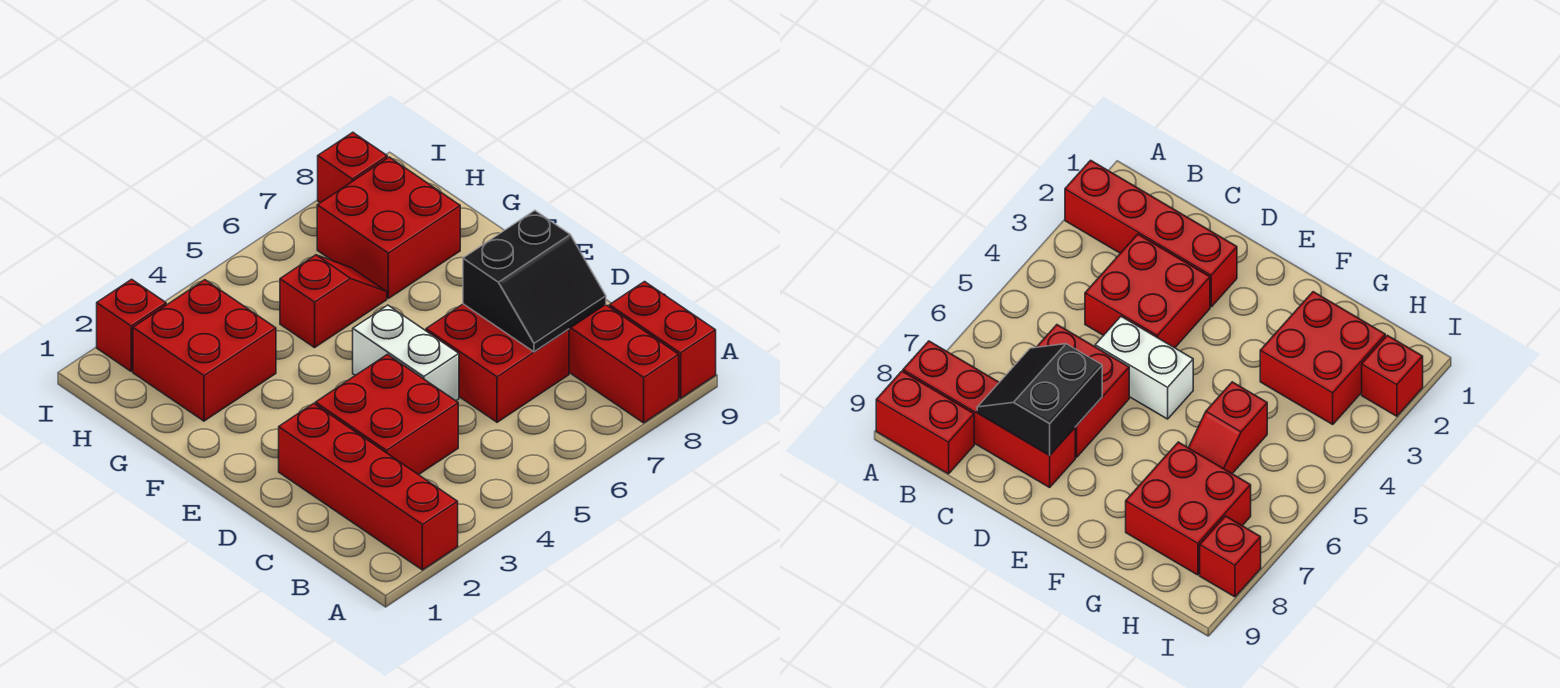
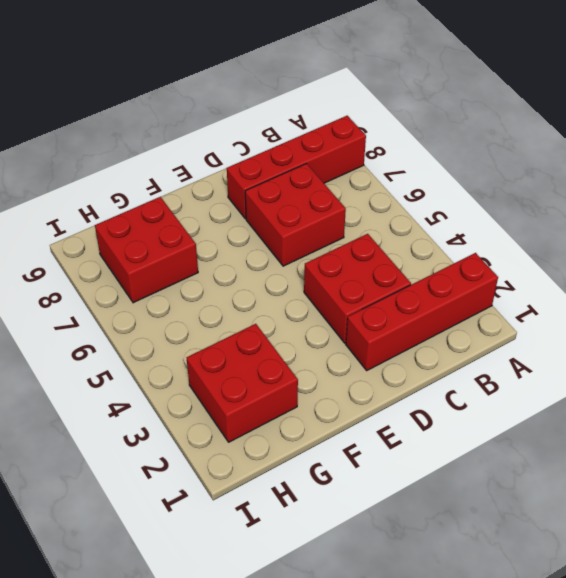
none -> red 1x2 brick [609,282,716,398]
none -> white 1x2 brick [353,305,459,401]
none -> red 1x2 slope [280,255,387,348]

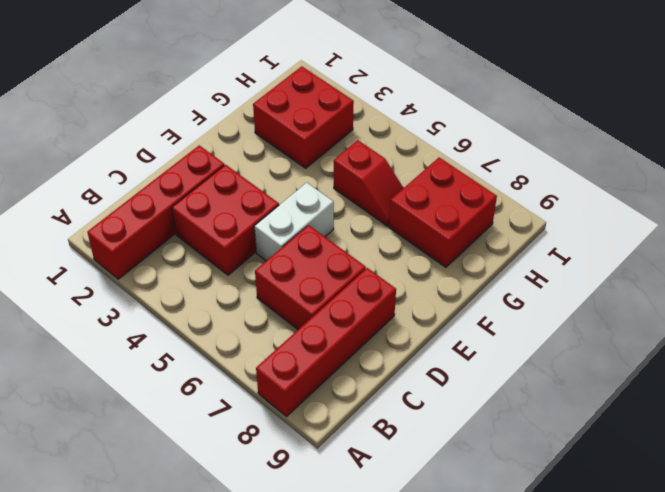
none -> red 1x2 brick [609,282,716,398]
none -> red 1x1 brick [97,279,166,371]
none -> red 1x1 brick [318,132,387,203]

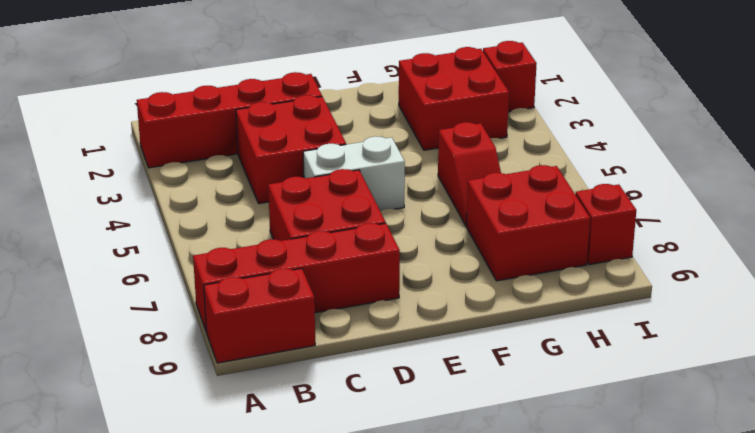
none -> black 2x2 slope [463,211,606,352]

